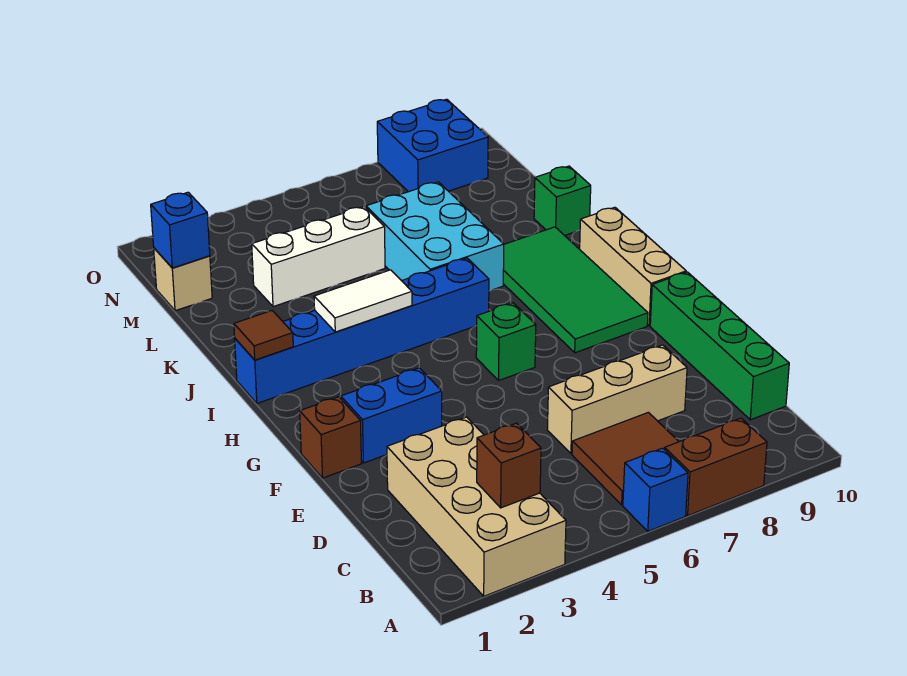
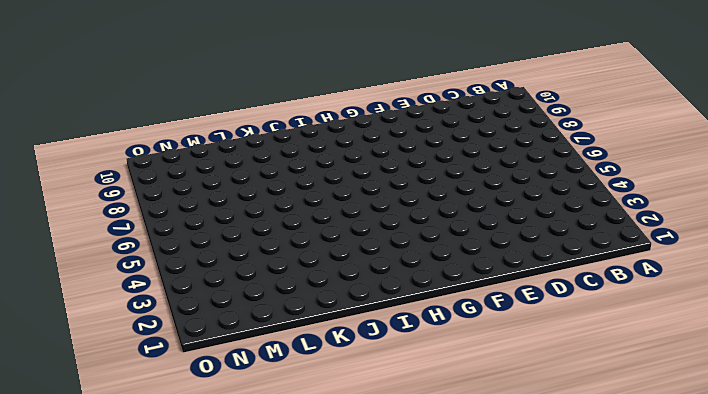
none -> tan 2x4 brick [387,417,566,596]
none -> blue 1x1 brick [623,448,688,531]
none -> brown 1x2 brick [665,418,767,516]

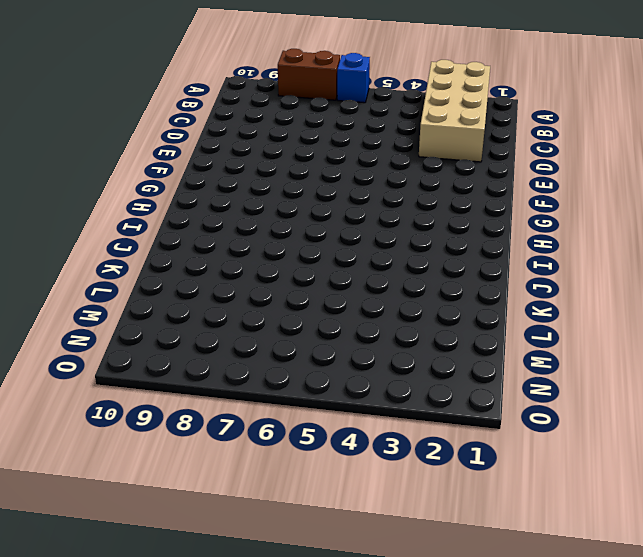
none -> brown 2x2 tile [572,412,679,505]
none -> green 1x4 brick [650,272,789,420]
none -> tan 1x3 brick [547,345,687,454]

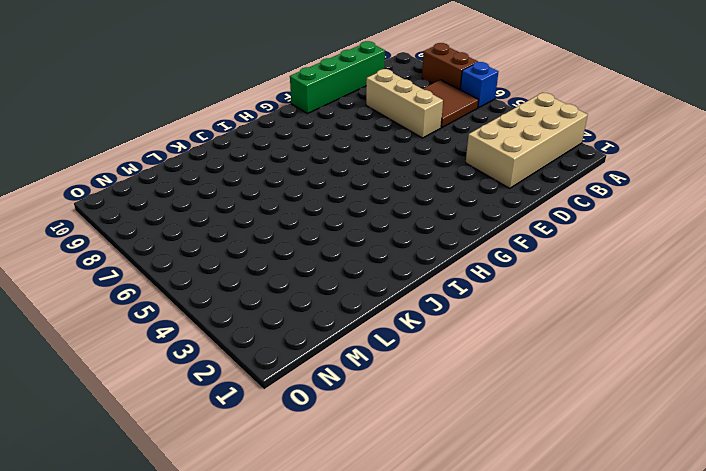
none -> brown 1x1 brick [300,397,361,478]
none -> blue 1x2 brick [341,368,442,463]
none -> green 1x1 brick [476,303,536,380]

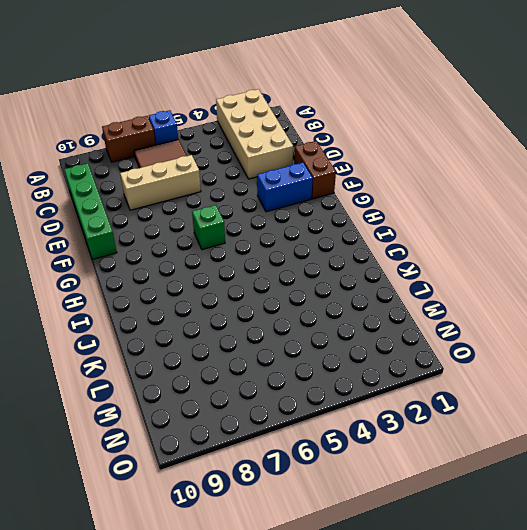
brown 1x2 brick [294,141,336,199] -> brown 1x1 brick [300,397,361,478]
none -> green 2x4 tile [503,227,648,353]
none -> tan 1x3 brick [580,207,686,326]
none -> blue 1x6 brick [235,258,489,403]

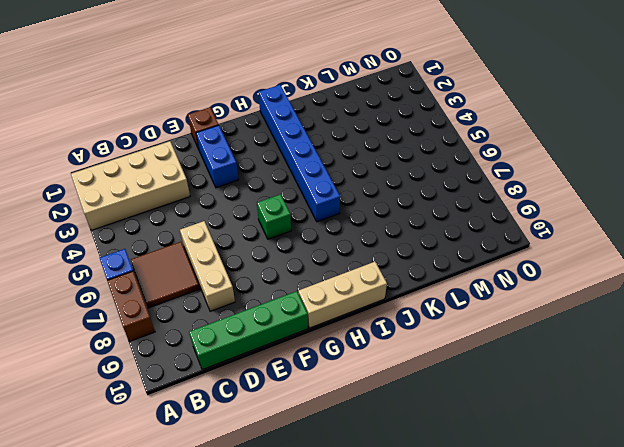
none -> green 2x4 tile [503,227,648,353]
none -> cyan 2x3 brick [366,182,504,291]
none -> green 1x1 brick [534,166,591,236]

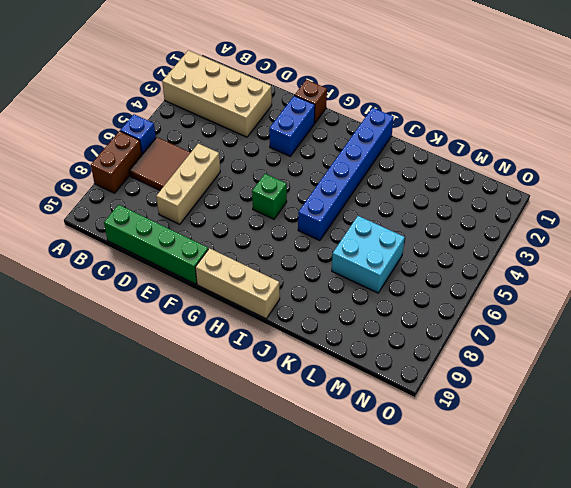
cyan 2x2 brick [332,216,405,293] -> cyan 2x3 brick [366,182,504,291]
none -> green 2x4 tile [503,227,648,353]
none -> green 1x1 brick [534,166,591,236]
none -> white 1x3 brick [252,207,385,307]

